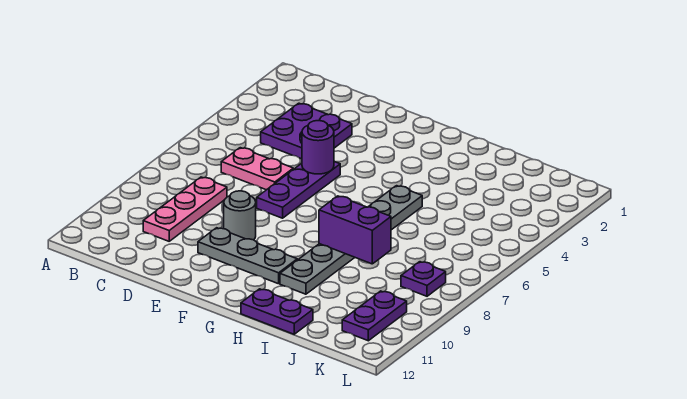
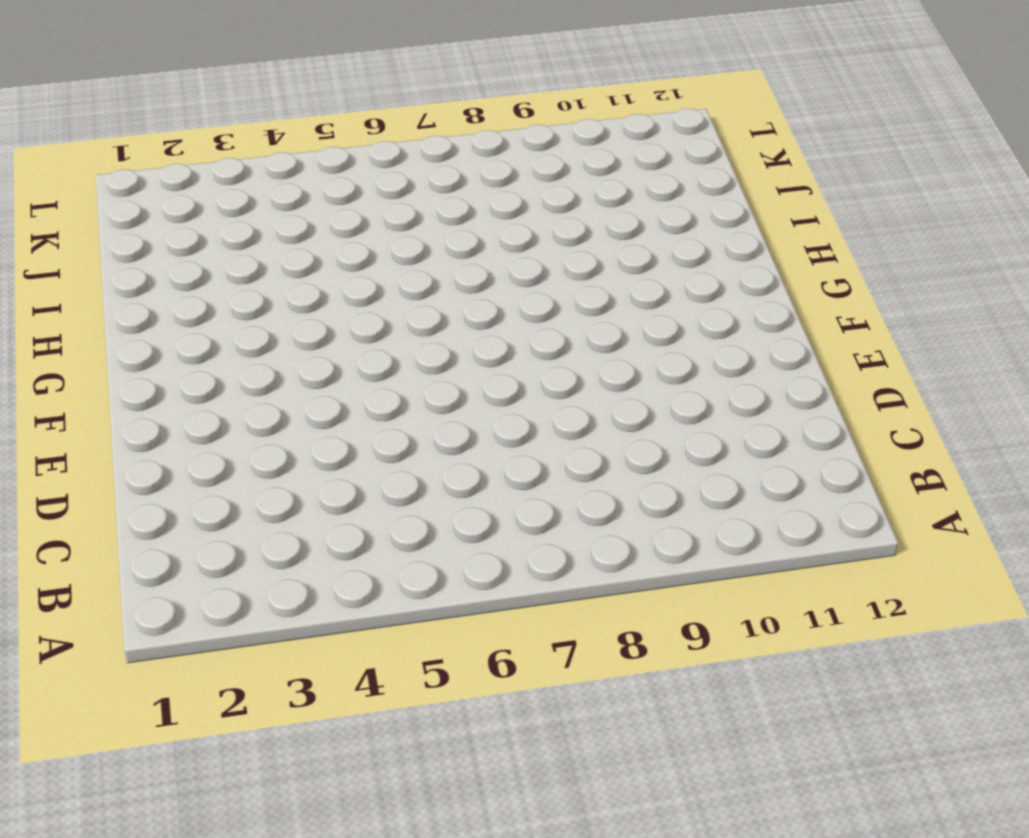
none -> purple 2x2 plate [261,103,352,159]
none -> pink 1x2 plate [221,148,293,190]
none -> pink 1x3 plate [143,177,227,241]

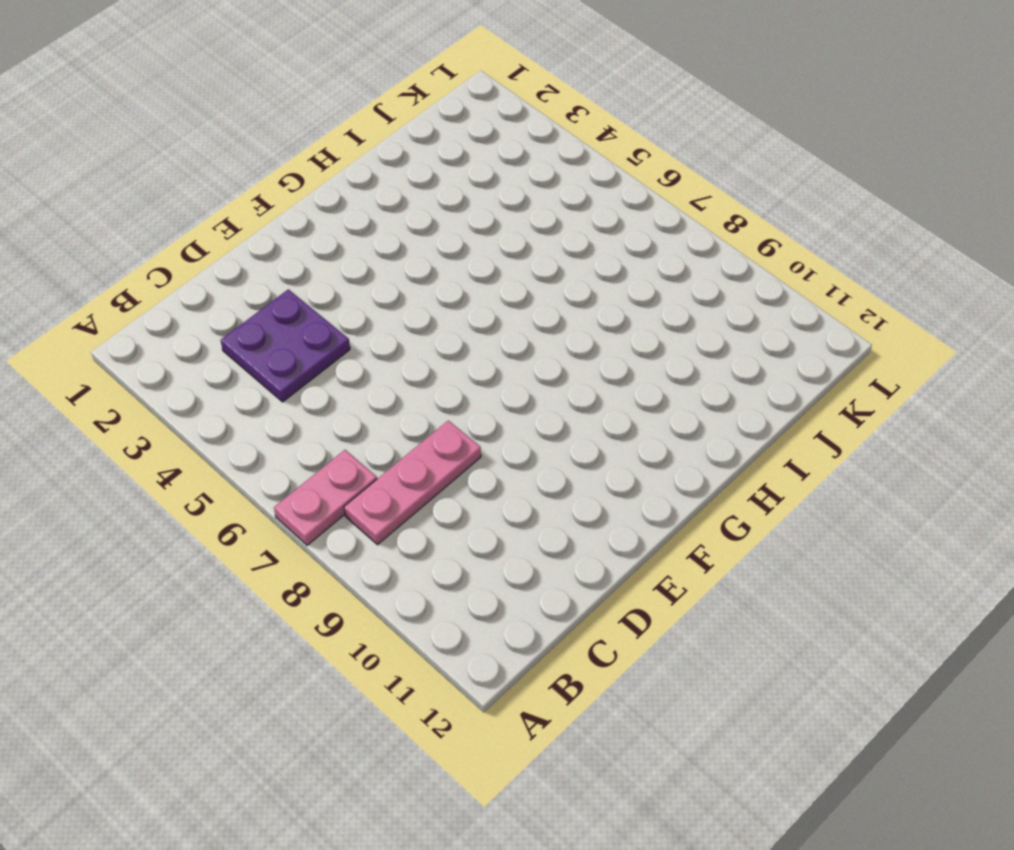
pink 1x2 plate [274,450,377,545] -> pink 1x2 plate moved to [221,148,293,190]
pink 1x3 plate [344,421,481,545] -> pink 1x3 plate turned to [143,177,227,241]
none -> purple 1x3 plate [257,161,340,218]
none -> grey 1x1 round brick [224,191,256,240]
none -> grey 1x3 plate [198,228,297,284]

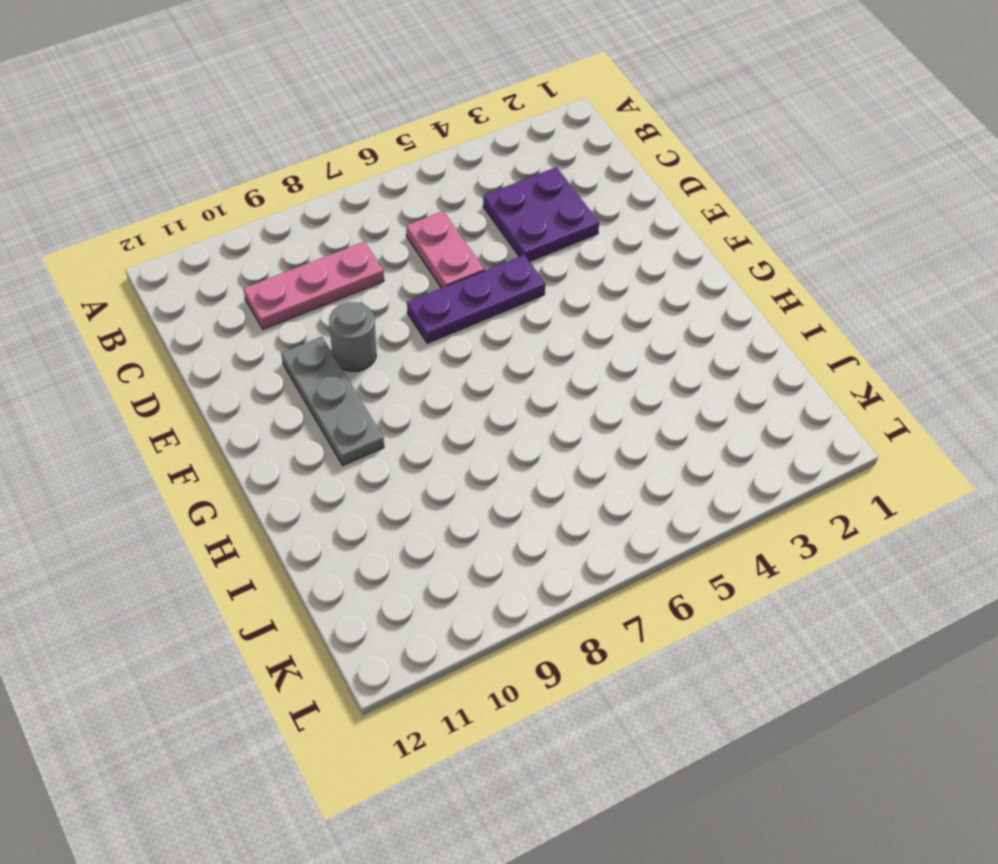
none -> grey 1x6 plate [280,186,422,294]
none -> purple 1x2 plate [241,289,313,334]
none -> purple 1x1 plate [401,262,446,296]

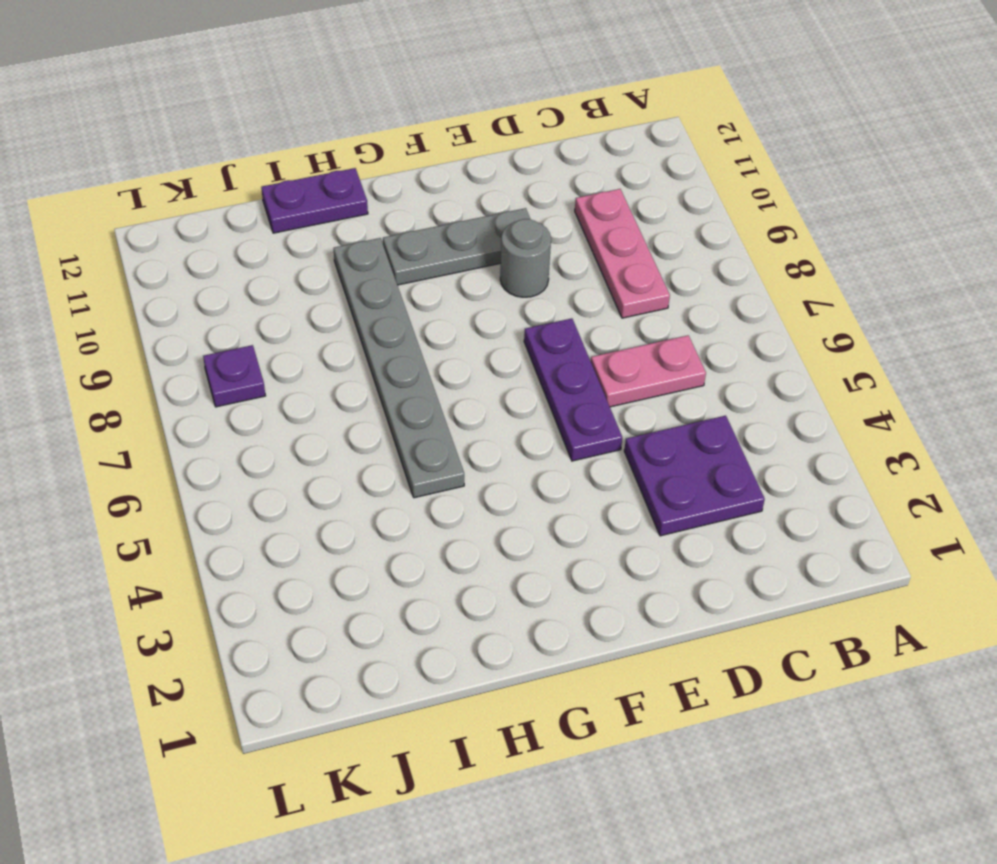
none -> purple 1x2 plate [342,291,407,341]
none -> purple 1x1 round brick [302,121,334,174]
none -> purple 1x2 brick [319,196,391,264]

